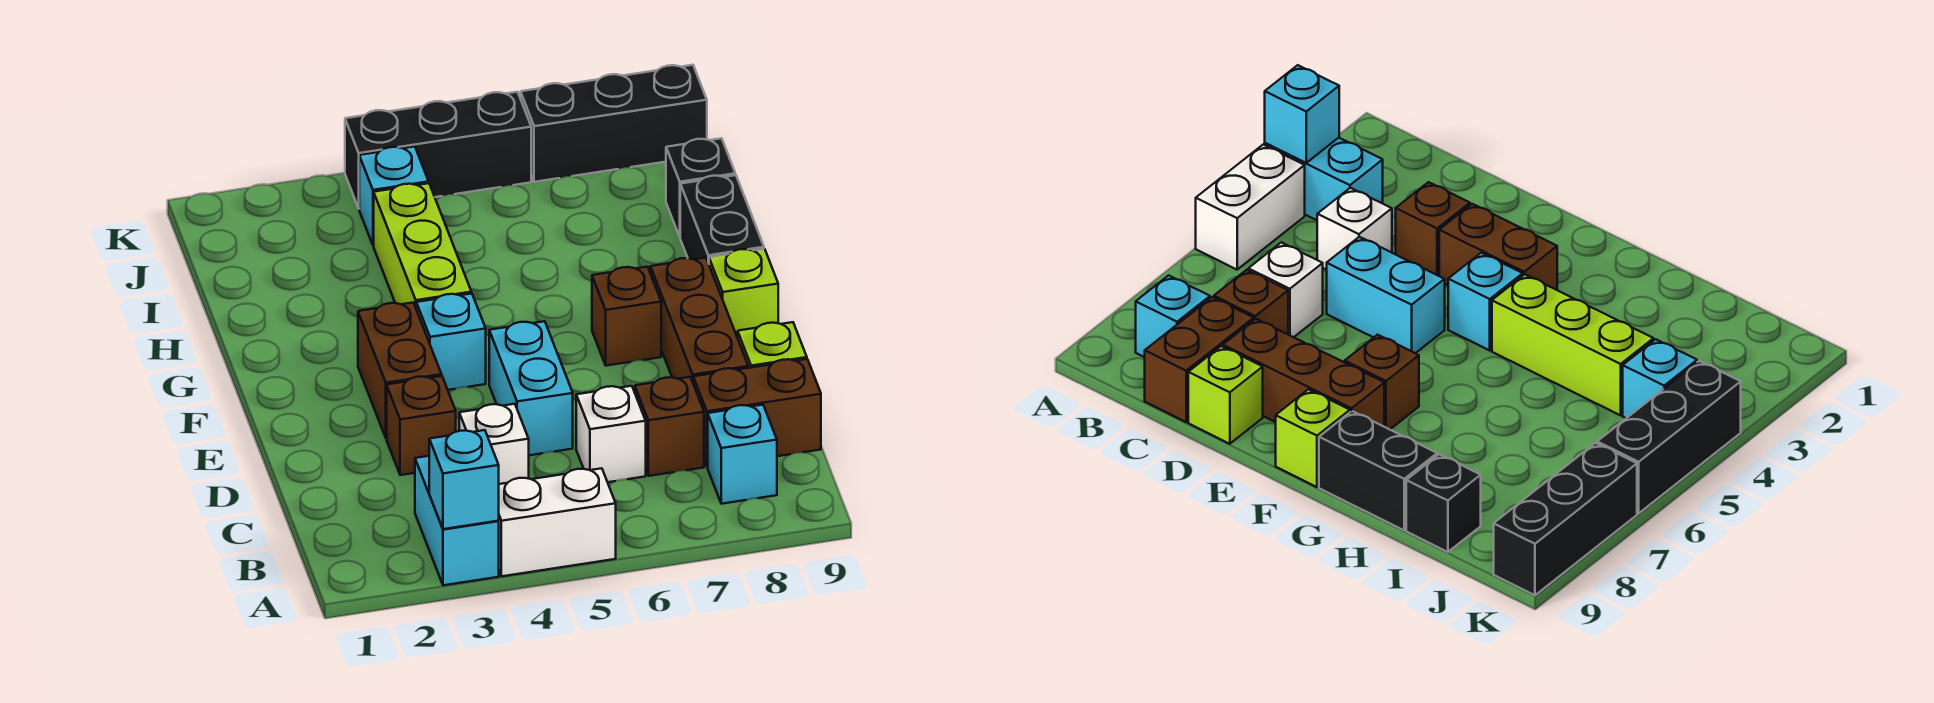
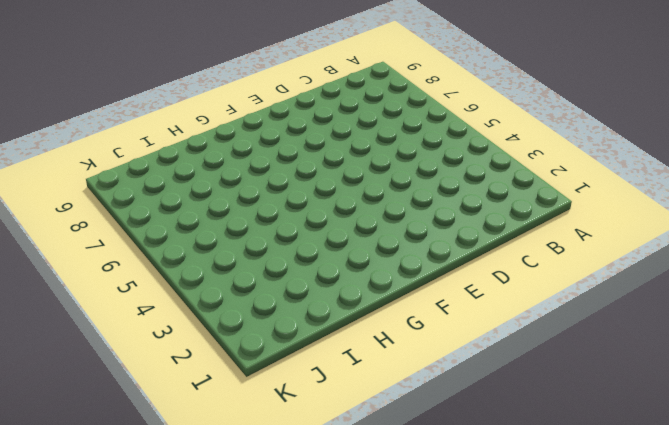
none -> cyan 1x2 brick [415,456,499,585]
none -> white 1x2 brick [499,468,616,576]
none -> cyan 1x1 brick [708,405,777,504]

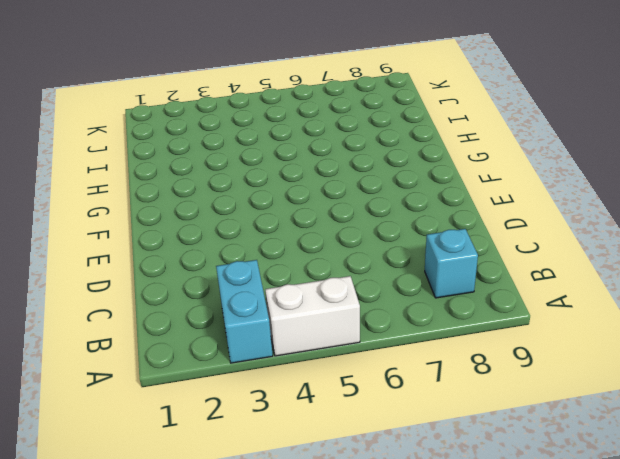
none -> white 1x1 brick [459,404,529,484]
none -> white 1x1 brick [576,386,646,482]
none -> brown 1x1 brick [635,377,704,476]

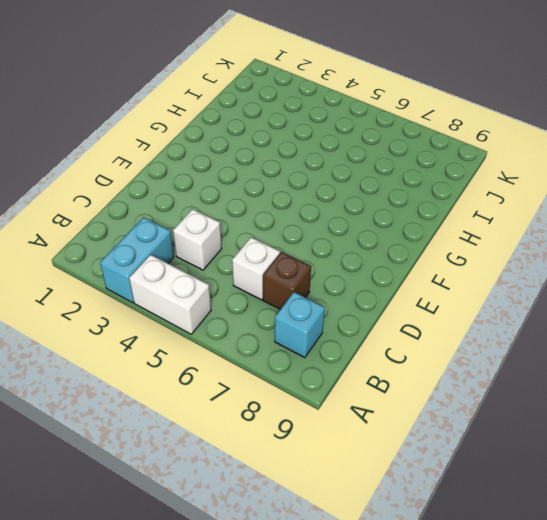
none -> brown 1x2 brick [693,359,821,467]
none -> brown 1x1 brick [387,376,456,475]
none -> cyan 1x2 brick [489,321,573,455]

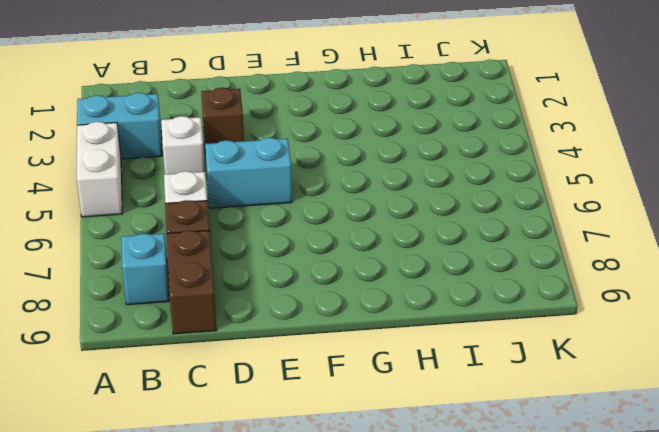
none -> brown 1x3 brick [650,258,748,382]
none -> lime 1x1 brick [738,322,807,368]
none -> brown 1x2 brick [358,303,442,438]

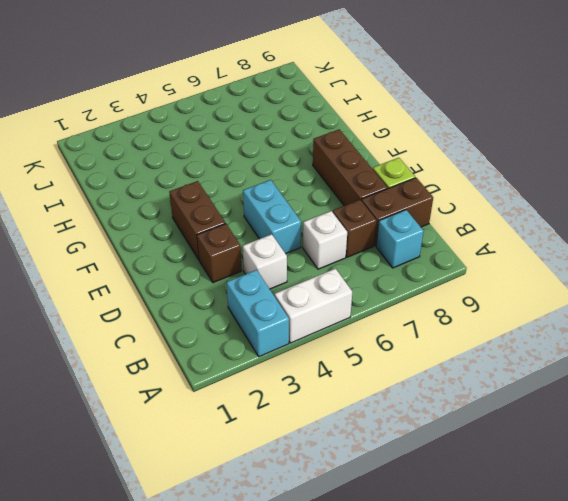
none -> cyan 1x1 brick [416,294,486,390]
none -> brown 1x1 brick [592,267,661,366]
none -> lime 1x1 brick [709,249,778,338]

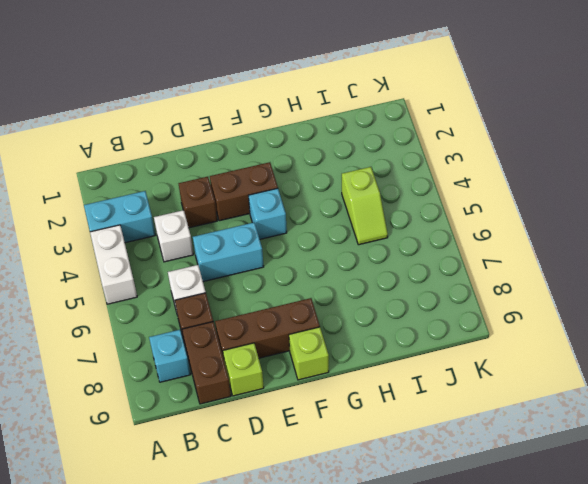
lime 1x2 slope [342,167,388,245] -> lime 1x3 brick [374,183,471,307]
none -> brown 1x1 brick [592,267,661,366]
none -> black 1x2 brick [680,175,764,264]
none -> black 1x1 brick [666,138,735,237]

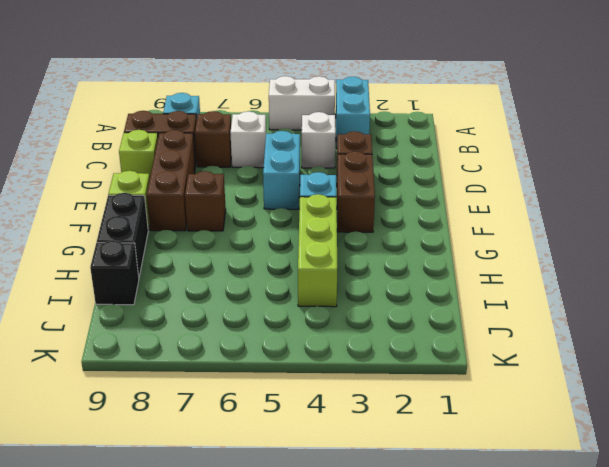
none -> cyan 1x1 brick [359,147,429,246]
none -> black 1x3 brick [345,92,531,208]
none -> black 1x3 brick [521,65,707,182]

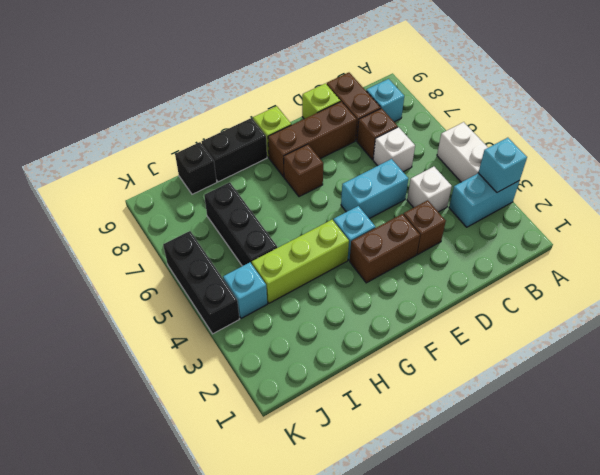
black 1x3 brick [204,182,277,266] -> black 1x3 brick moved to [521,65,707,182]

